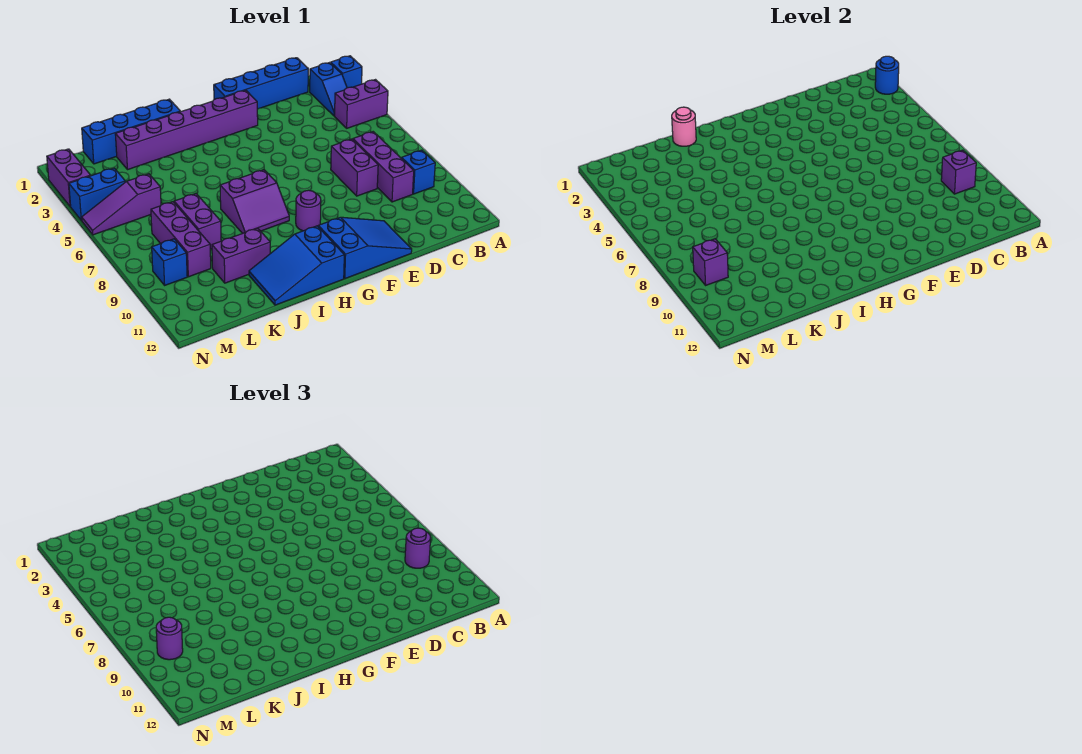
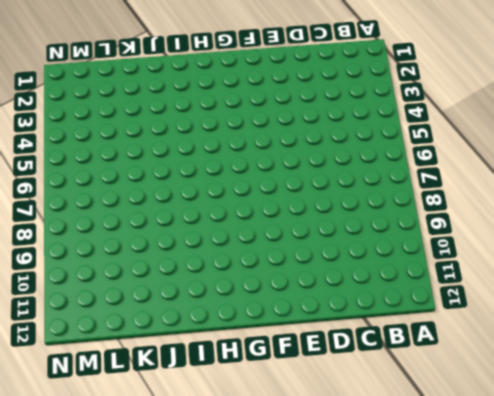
none -> blue 1x1 brick [331,56,362,88]
none -> purple 1x2 brick [335,80,388,128]
none -> blue 1x2 slope [310,63,347,116]

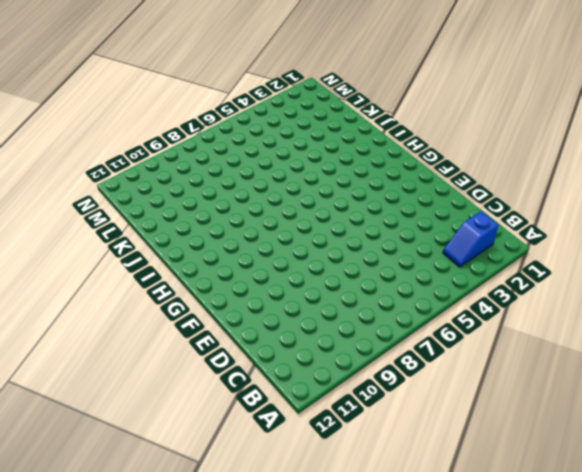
none -> blue 1x1 brick [331,56,362,88]
none -> purple 1x2 brick [335,80,388,128]
none -> blue 1x1 brick [402,150,435,194]

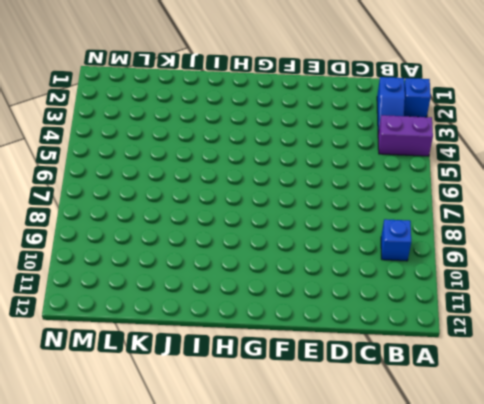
none -> blue 1x4 brick [214,58,308,109]
none -> purple 1x3 brick [353,132,414,202]
none -> purple 1x2 brick [331,139,378,196]

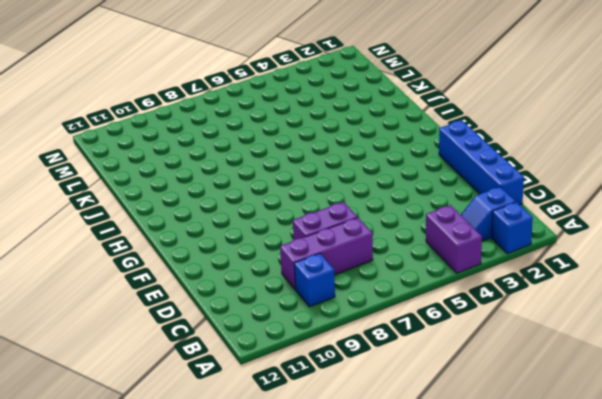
none -> blue 2x3 slope [318,217,412,279]
none -> purple 1x6 brick [115,90,258,170]
none -> purple 1x1 round brick [296,190,321,231]

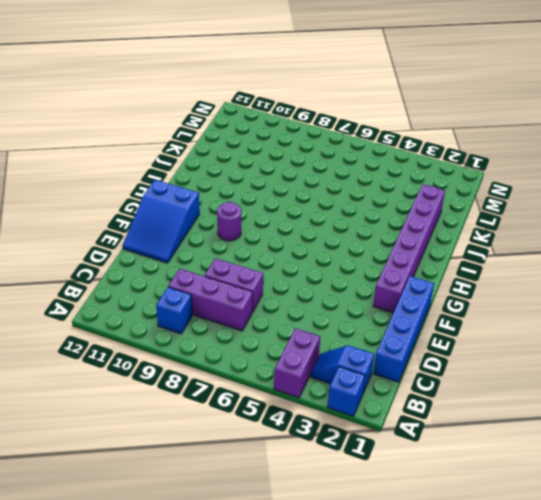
none -> purple 2x2 slope [220,170,289,234]
none -> blue 2x3 slope [249,226,344,305]
none -> blue 1x4 brick [82,99,180,164]

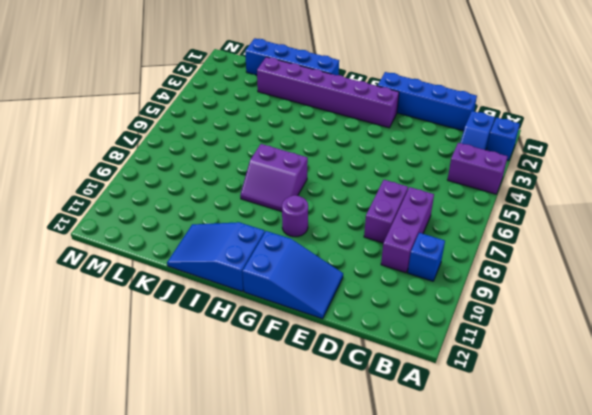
none -> purple 1x2 brick [212,228,270,283]
none -> purple 1x2 brick [174,194,221,249]
none -> purple 1x3 slope [82,174,161,235]

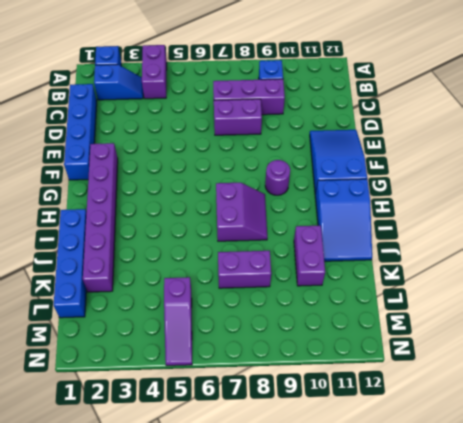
none -> purple 1x3 brick [151,202,211,277]
none -> blue 1x2 brick [69,168,125,221]
none -> blue 1x1 brick [152,239,187,285]

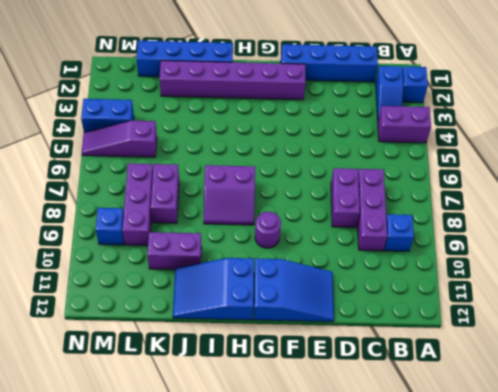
none -> purple 1x2 brick [47,149,91,207]
none -> blue 1x1 round brick [875,56,899,94]
none -> purple 1x1 brick [941,150,976,194]

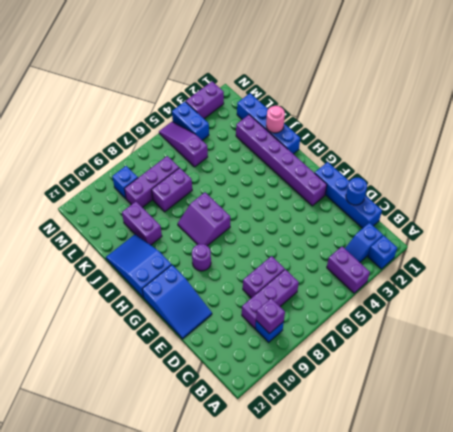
blue 1x1 round brick [346,178,367,205] -> blue 1x1 round brick moved to [875,56,899,94]
none -> purple 1x1 brick [693,239,728,285]
none -> purple 1x1 round brick [405,528,431,568]
none -> purple 1x1 round brick [156,617,183,660]

